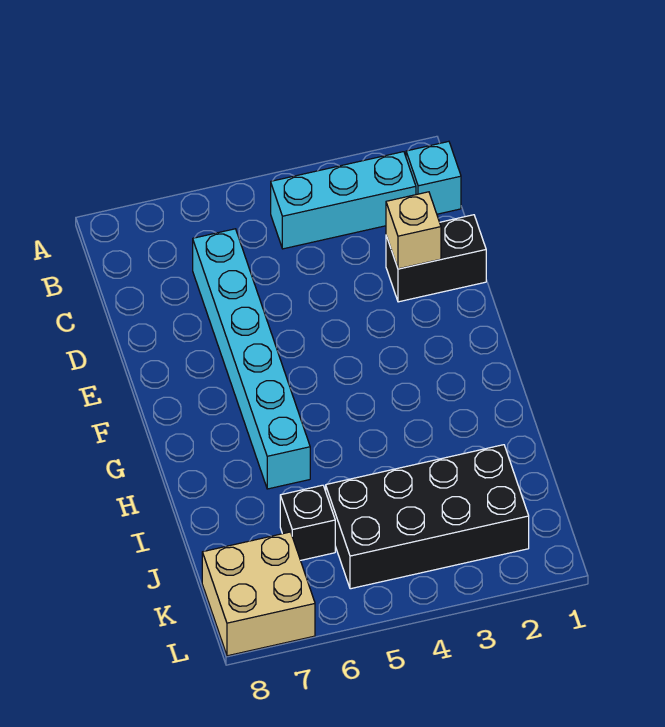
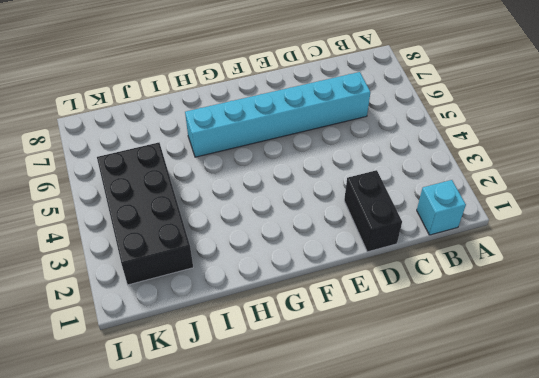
none -> cyan 1x3 brick [271,152,416,249]
none -> black 1x1 brick [280,485,335,560]

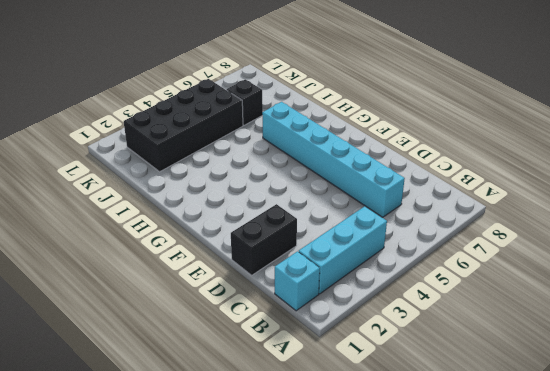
none -> tan 2x2 brick [202,532,315,656]
none -> tan 1x1 brick [386,192,441,269]

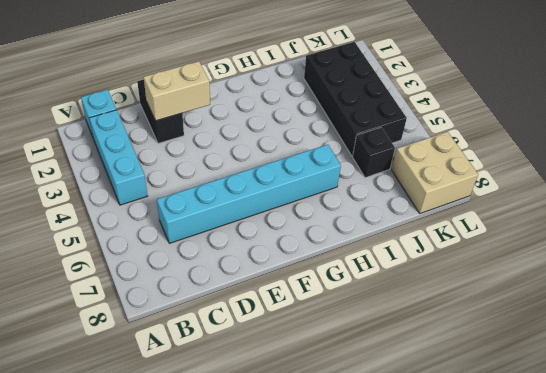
tan 1x2 brick [144,61,210,121] -> tan 1x1 brick [386,192,441,269]

